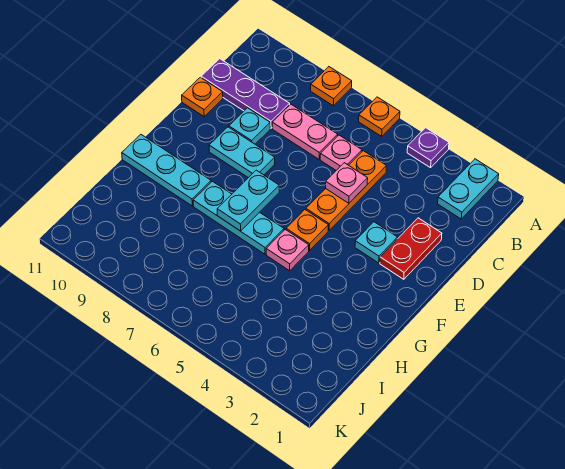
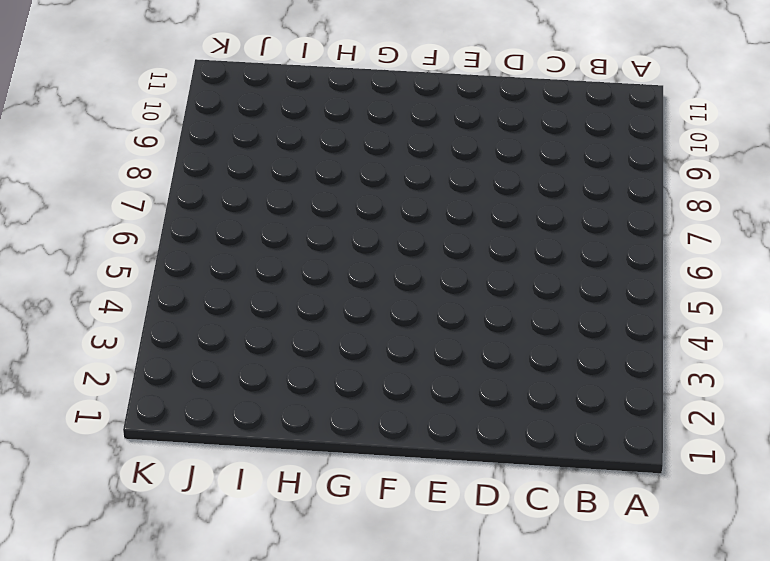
none -> cyan 1x2 plate [438,159,499,219]
none -> purple 1x1 plate [407,128,449,168]
none -> orange 1x1 plate [359,97,400,136]

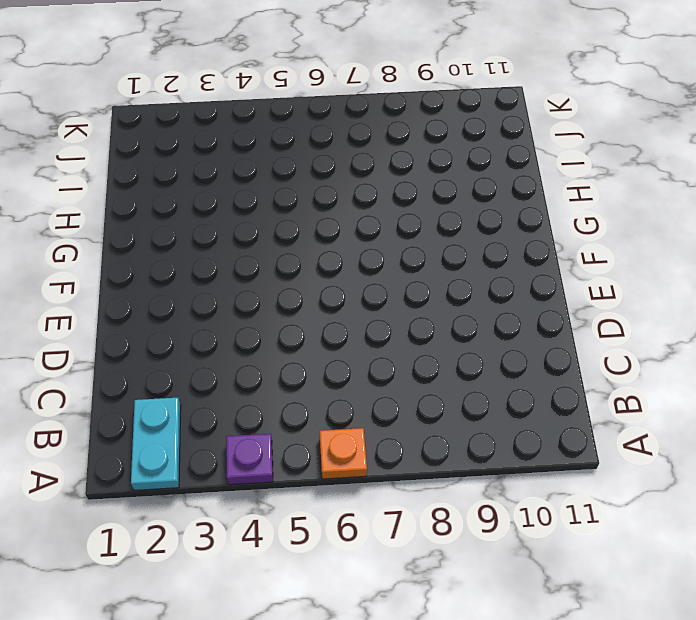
none -> orange 1x1 plate [311,67,352,106]
none -> orange 1x3 plate [306,151,386,230]
none -> pink 1x1 plate [320,135,362,170]

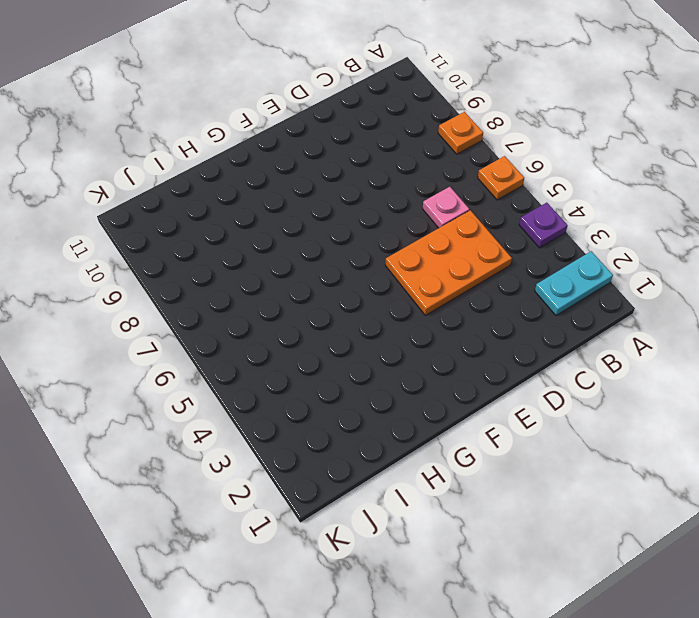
orange 2x3 plate [385,210,512,315] -> orange 1x3 plate [306,151,386,230]
none -> pink 1x2 plate [272,104,338,159]
none -> purple 1x3 plate [201,59,290,128]
none -> red 1x2 plate [380,218,442,279]

